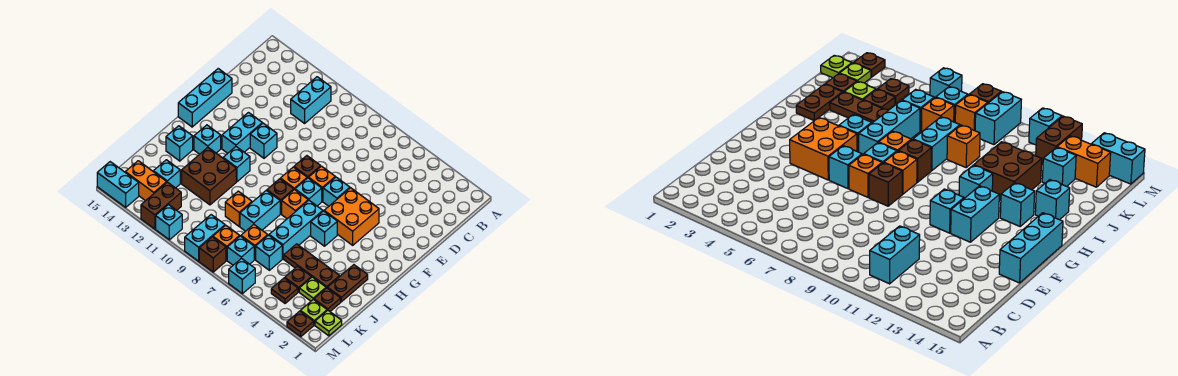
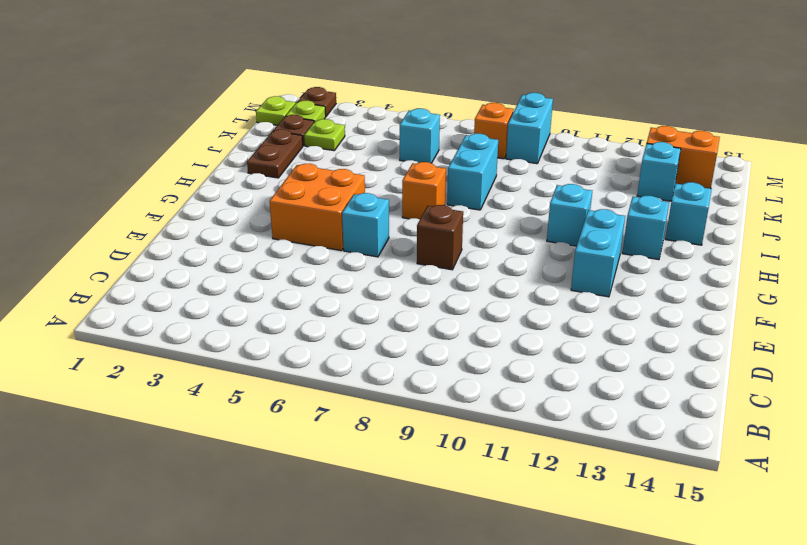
none -> cyan 1x2 brick [291,77,331,123]
none -> cyan 1x3 brick [178,69,232,127]
none -> orange 1x1 brick [309,166,335,201]
none -> cyan 1x1 brick [250,123,277,158]

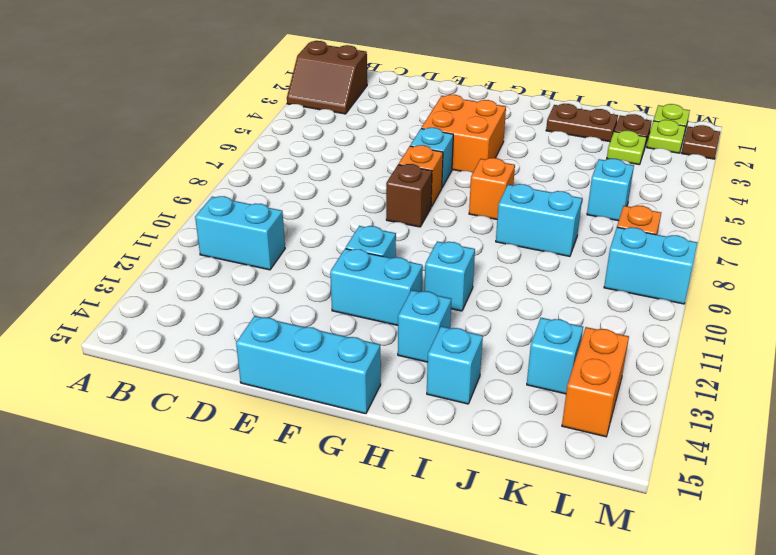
brown 2x2 slope [287,41,367,114] -> none
none -> cyan 1x1 brick [295,178,322,206]
none -> orange 1x1 brick [280,167,307,189]
none -> cyan 1x1 brick [311,211,337,246]
none -> cyan 1x3 brick [269,201,323,259]

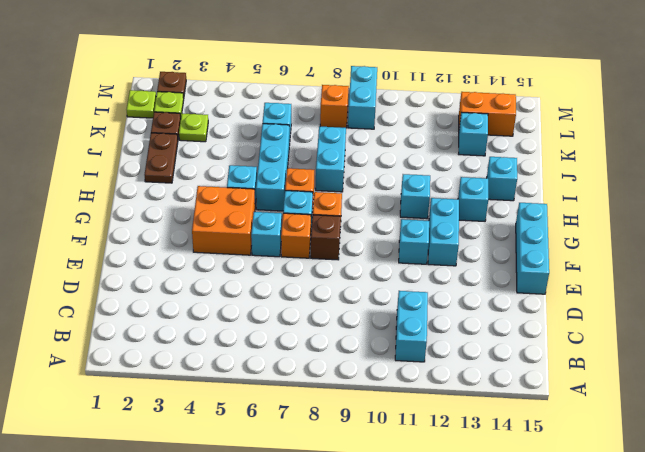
none -> brown 1x1 brick [267,179,294,214]
none -> brown 2x2 brick [182,148,236,205]
none -> brown 1x3 plate [284,244,340,288]
none -> orange 1x1 brick [225,191,252,226]

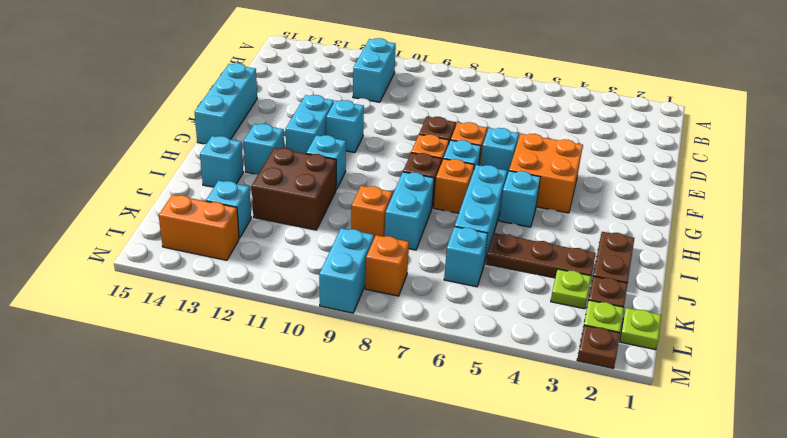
none -> brown 1x1 plate [285,266,312,292]
none -> orange 1x1 brick [241,225,268,260]
none -> brown 1x1 plate [271,278,298,303]
none -> cyan 1x1 brick [227,236,254,265]

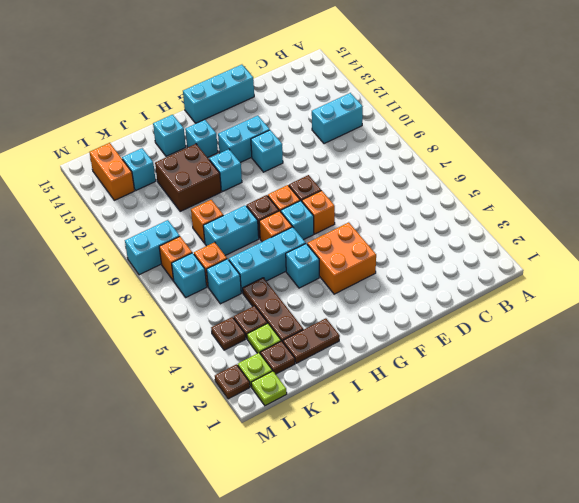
none -> cyan 1x1 brick [323,177,350,206]
none -> brown 1x2 brick [141,182,181,229]
none -> cyan 1x1 brick [229,258,255,294]
none -> brown 1x1 brick [199,237,226,272]

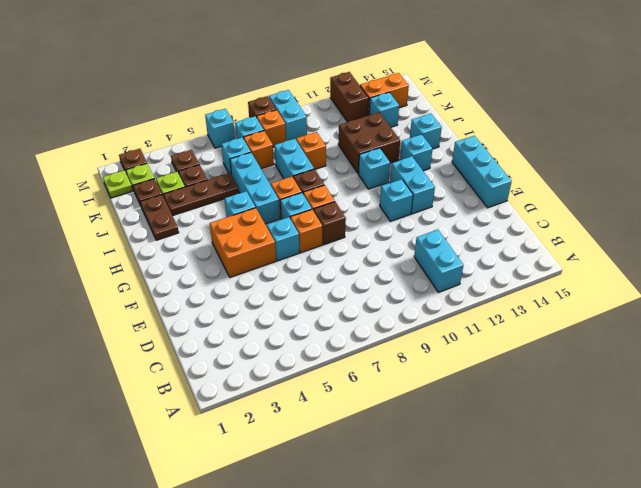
none -> cyan 1x1 brick [156,205,182,240]
none -> cyan 1x2 brick [97,162,139,207]

